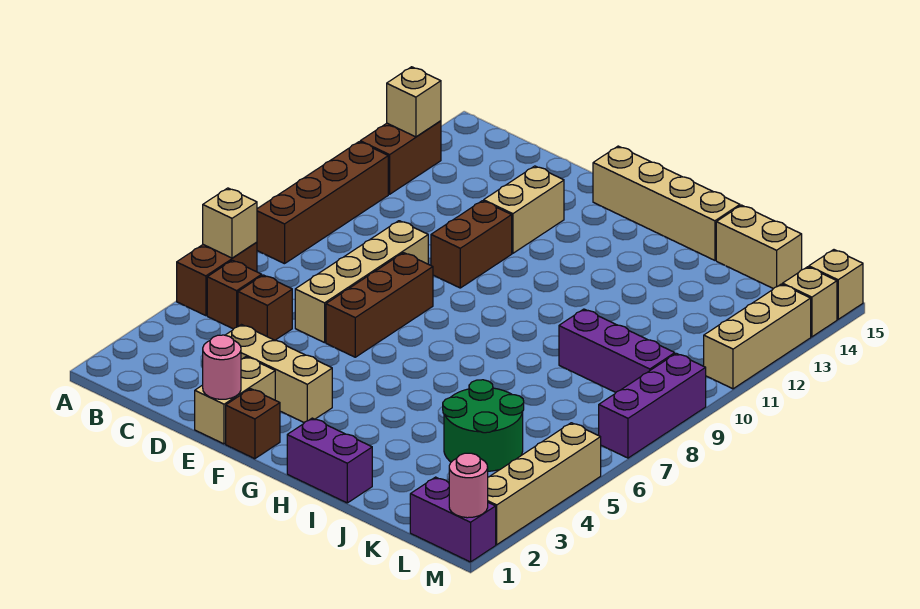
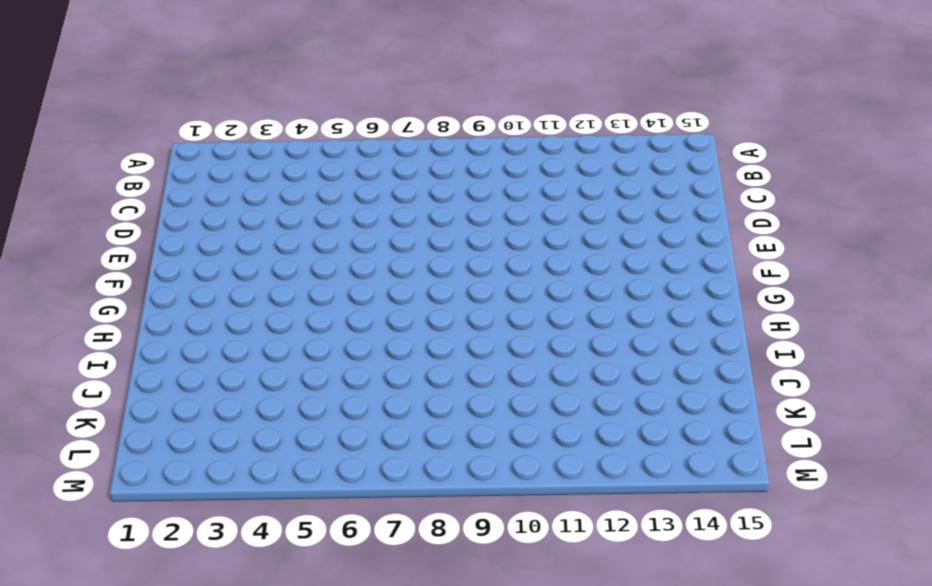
none -> brown 1x2 brick [177,242,257,316]
none -> brown 1x4 brick [257,142,388,264]
none -> brown 1x2 brick [360,121,441,194]

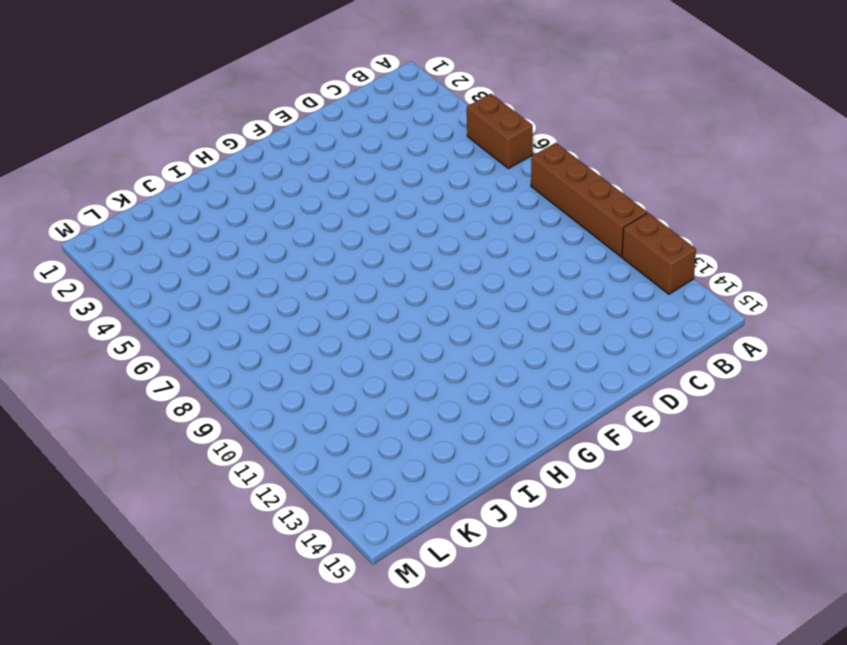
none -> brown 1x1 brick [207,260,262,329]
none -> brown 1x1 brick [238,275,292,340]
none -> tan 1x3 brick [226,325,332,423]

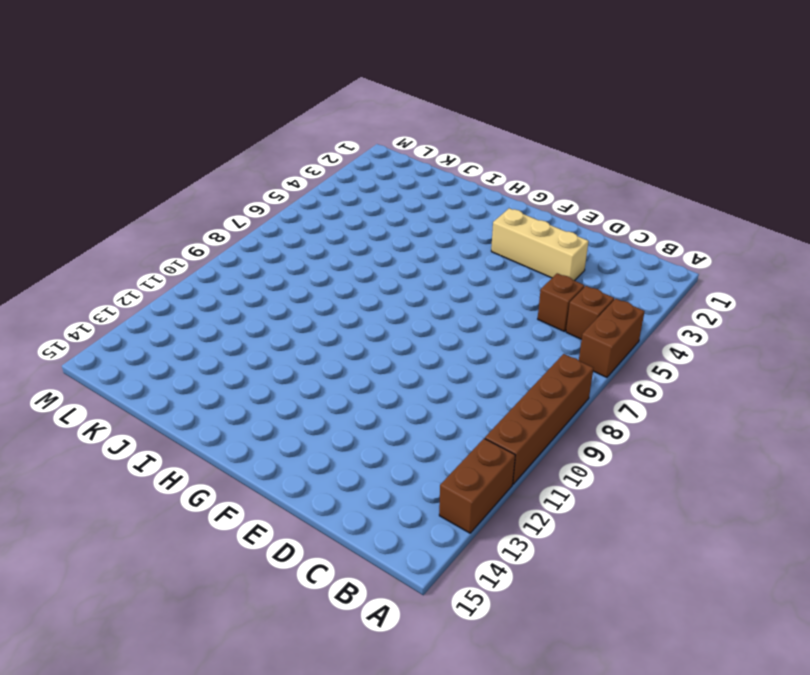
none -> tan 1x4 brick [295,221,428,343]
none -> tan 1x2 brick [195,357,275,444]
none -> brown 1x3 brick [326,253,433,357]

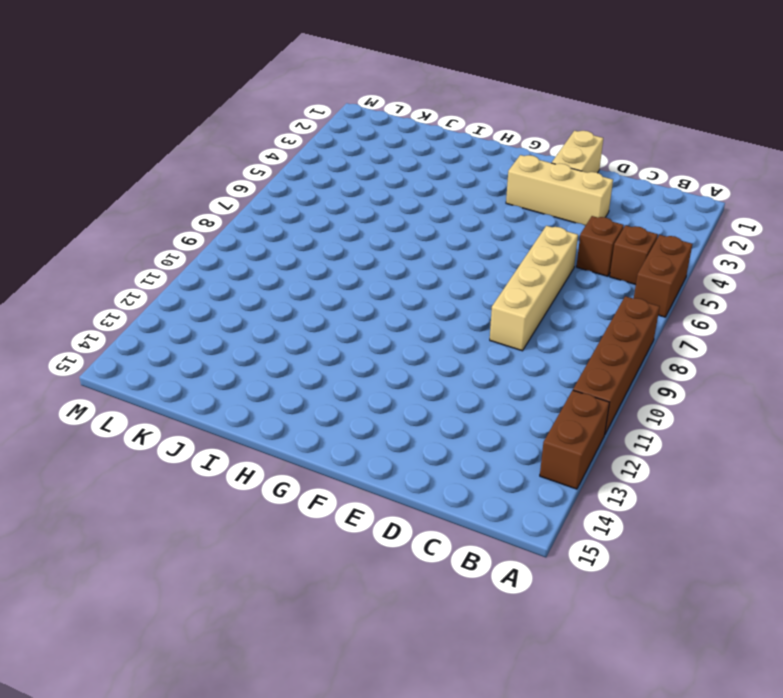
none -> brown 1x3 brick [326,253,433,357]
none -> brown 1x2 brick [431,201,512,288]
none -> tan 1x2 brick [484,166,564,253]

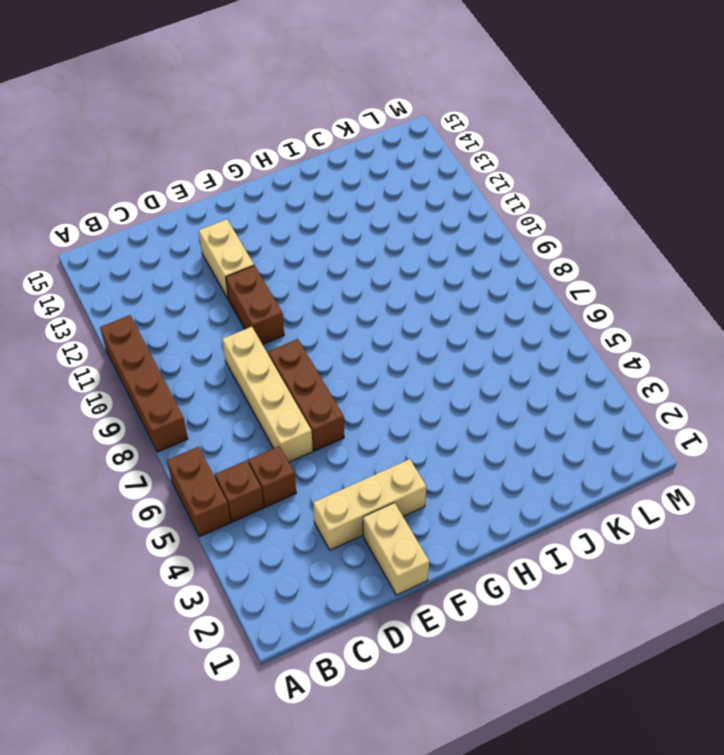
none -> brown 1x2 brick [360,121,441,194]
none -> brown 1x1 brick [226,389,280,459]
none -> tan 1x4 brick [593,146,740,260]

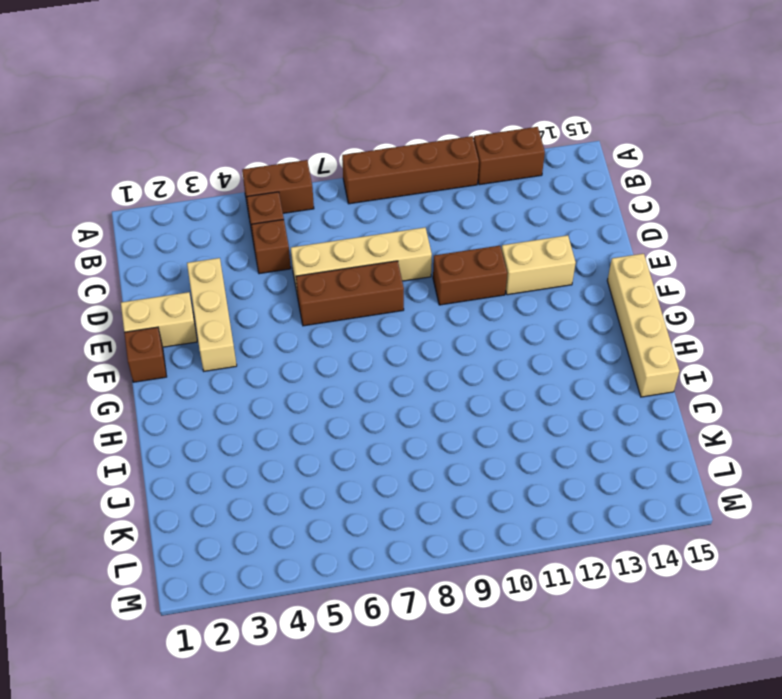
none -> purple 1x2 brick [287,418,372,503]
none -> green 2x2 round brick [443,380,524,471]
none -> purple 1x3 brick [559,309,675,392]

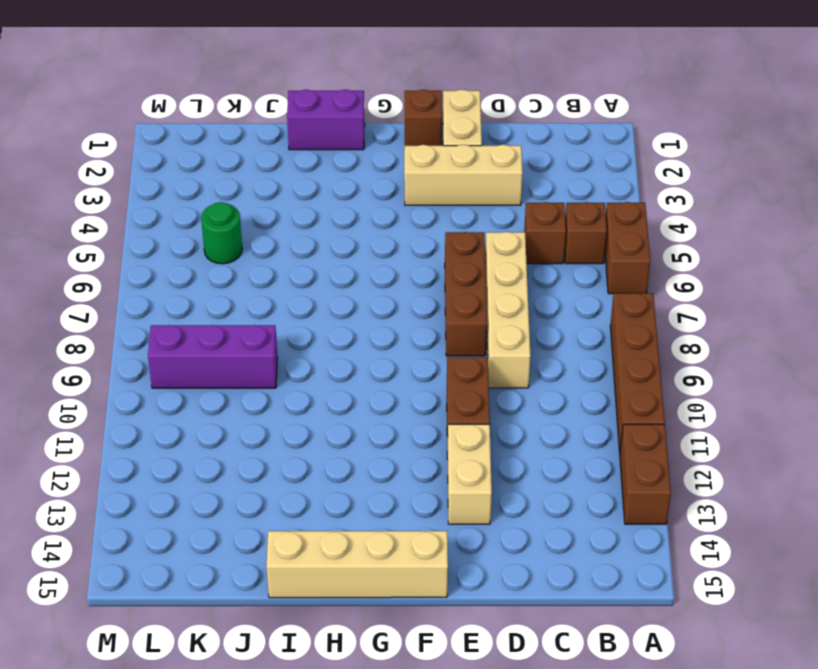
green 1x1 round brick [201,202,242,264] -> green 2x2 round brick [443,380,524,471]
none -> tan 1x2 brick [716,205,802,289]
none -> purple 1x2 brick [410,477,496,562]
none -> tan 1x4 brick [488,423,601,545]

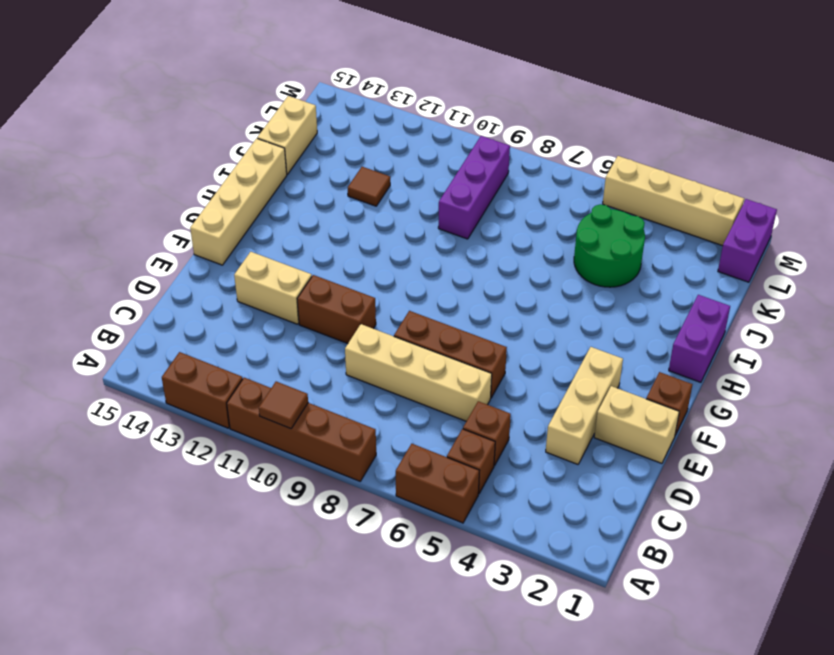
brown 1x1 tile [259,382,308,429] -> none
brown 1x1 tile [348,167,390,206] -> none
none -> purple 1x3 brick [599,353,706,458]
none -> tan 1x3 brick [704,284,811,389]
none -> tan 1x1 brick [783,267,837,337]

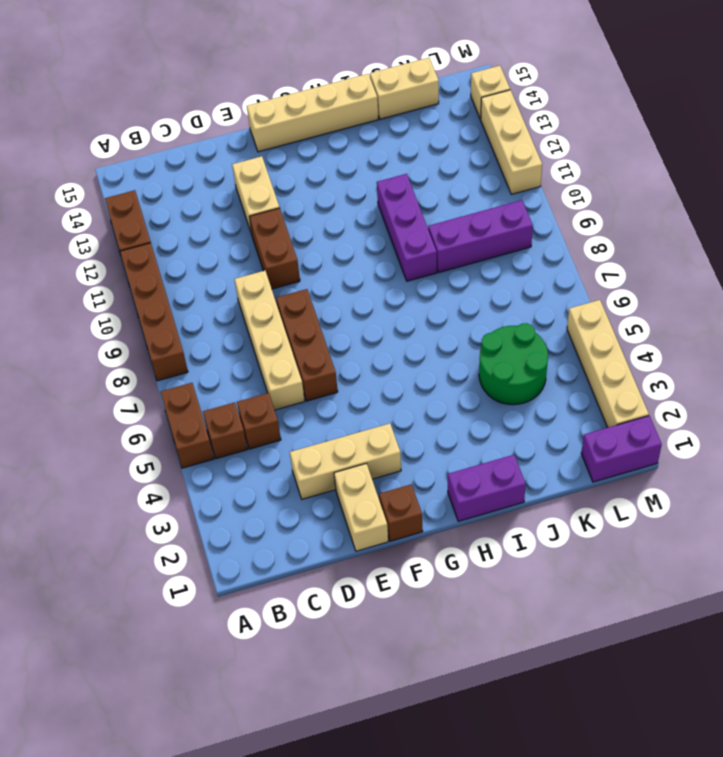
purple 1x3 brick [377,174,437,281] -> purple 1x3 brick moved to [599,353,706,458]
none -> tan 1x1 brick [809,250,863,319]
none -> tan 1x1 brick [203,188,257,258]
none -> tan 1x1 brick [387,67,441,137]

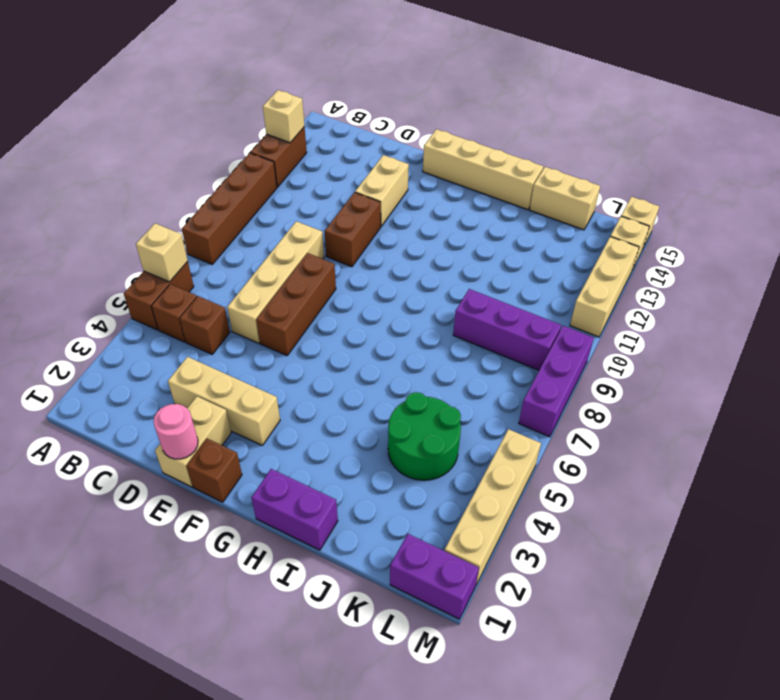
none -> pink 1x1 round brick [449,453,488,518]

